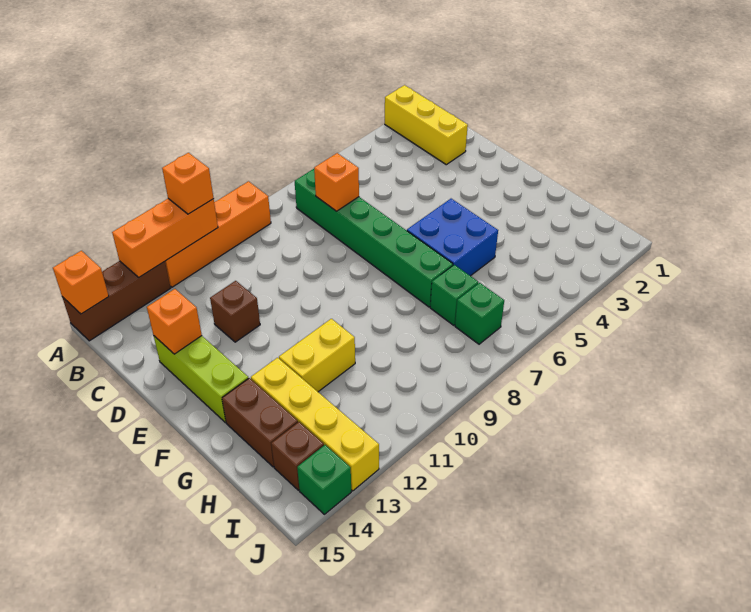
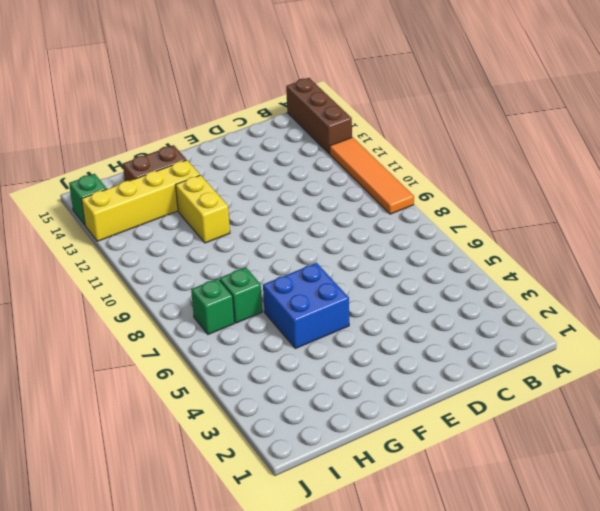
orange 1x4 tile [330,137,414,214] -> orange 1x4 brick [165,181,271,287]
none -> yellow 1x3 brick [385,85,468,165]
none -> green 1x6 brick [295,169,453,307]
none -> brown 1x1 brick [210,281,260,342]

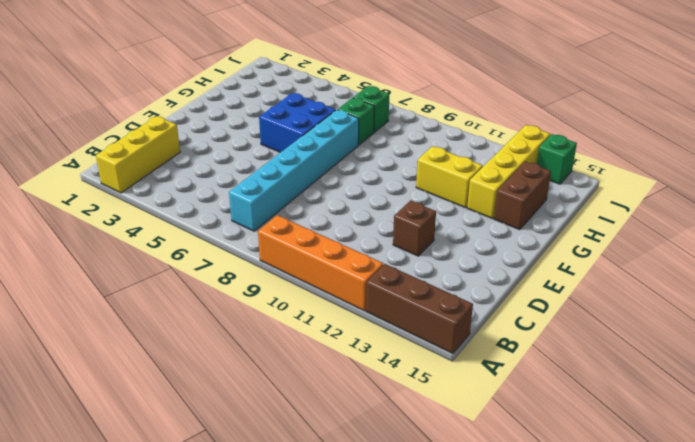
cyan 1x6 brick [229,110,359,231] -> green 1x6 brick [295,169,453,307]
none -> lime 1x3 brick [154,336,248,422]
none -> brown 1x1 brick [271,422,324,490]
none -> orange 1x3 brick [112,199,218,277]

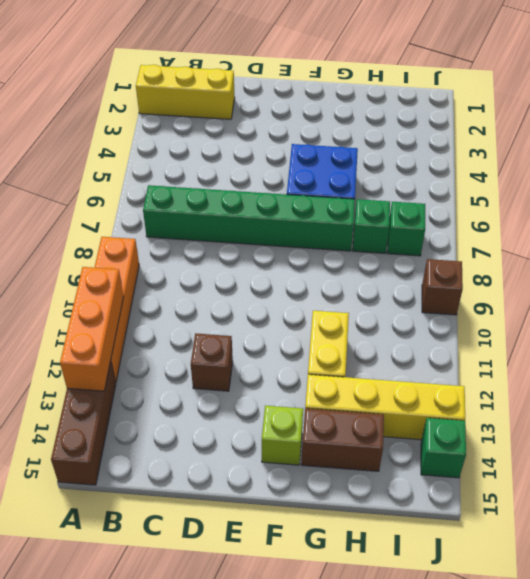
lime 1x1 brick [262,406,303,465] -> lime 1x3 brick [154,336,248,422]
brown 1x1 brick [422,259,463,315] -> brown 1x1 brick moved to [271,422,324,490]
none -> orange 1x1 brick [53,251,109,314]
none -> orange 1x1 brick [314,153,359,211]
none -> orange 1x1 brick [147,289,202,354]

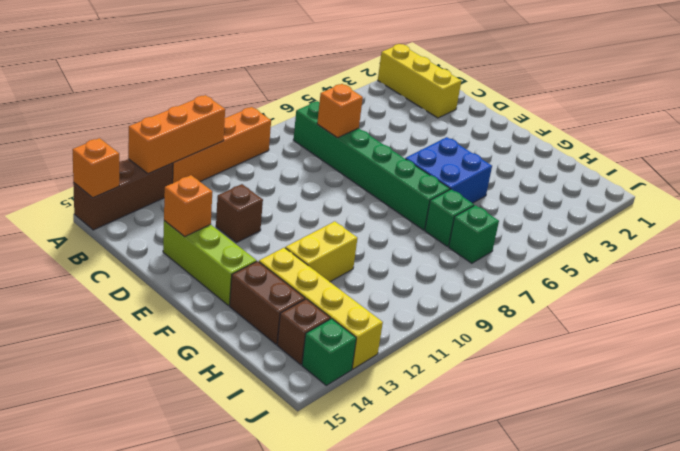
none -> orange 1x1 brick [162,153,214,214]

